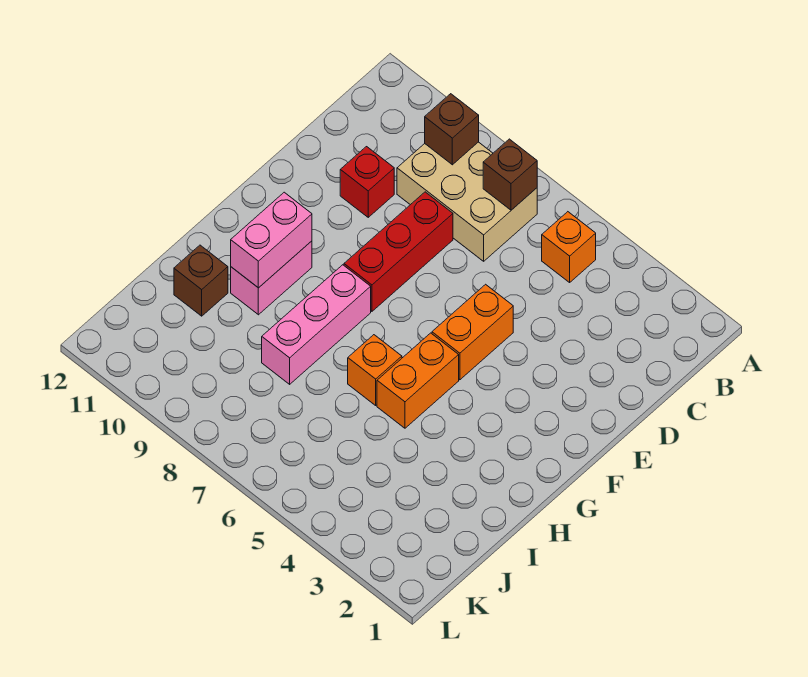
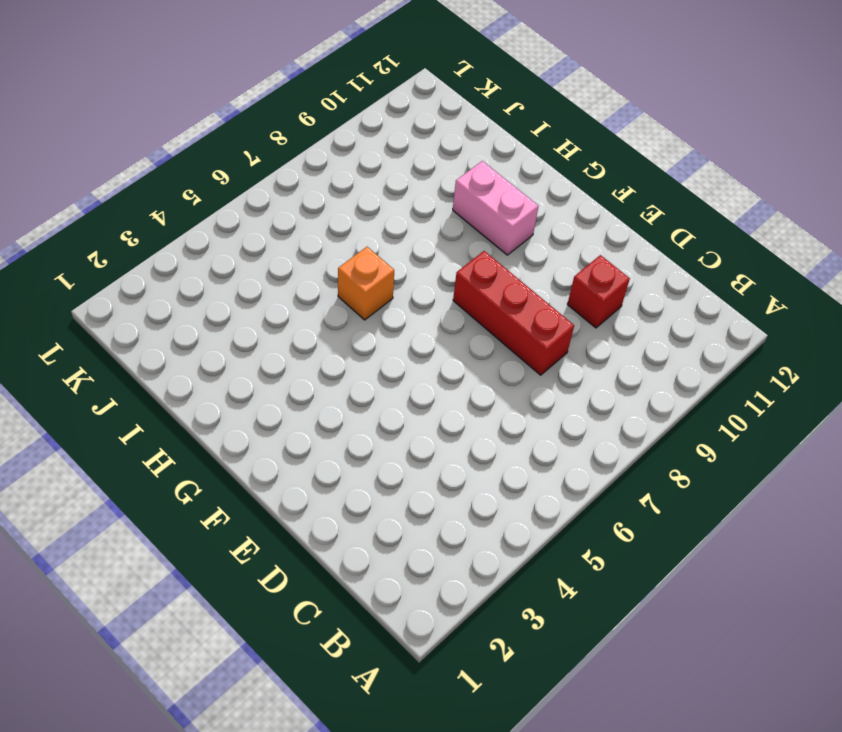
none -> orange 1x1 brick [542,212,596,282]
none -> tan 2x3 brick [397,142,537,261]
none -> orange 1x2 brick [432,284,513,380]

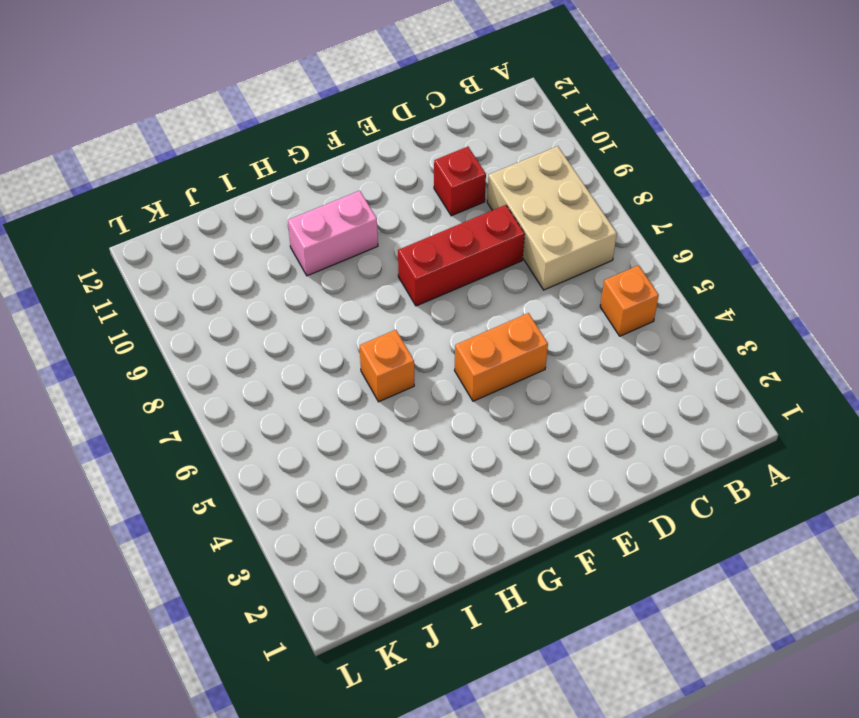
none -> orange 1x2 brick [377,333,459,428]
none -> pink 1x3 brick [262,265,371,384]
none -> brown 1x1 brick [174,245,228,316]

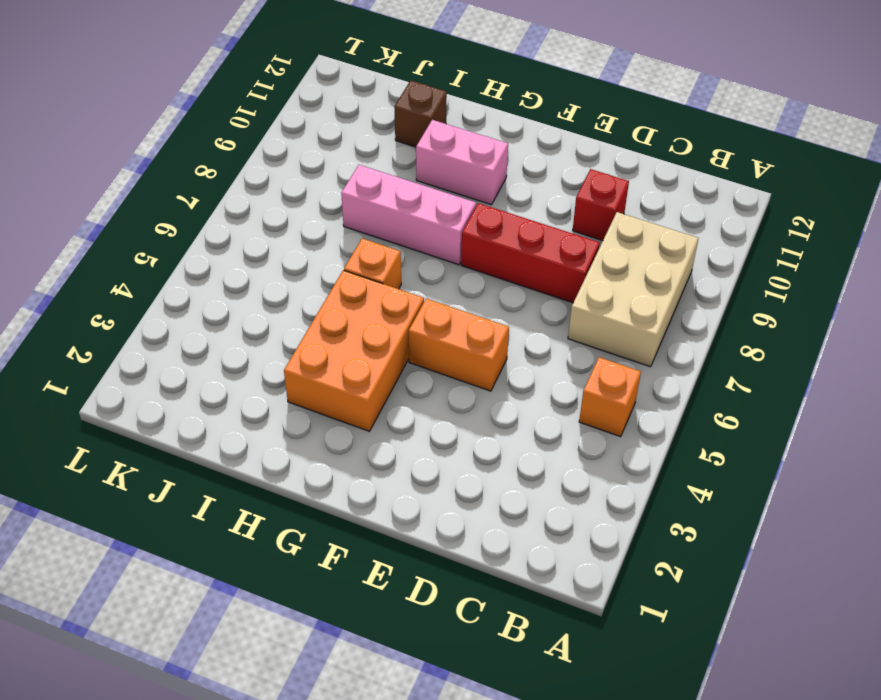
orange 2x3 brick [284,270,424,431] -> orange 1x2 brick [377,333,459,428]
none -> brown 1x1 brick [483,139,537,210]
none -> brown 1x1 brick [425,94,479,165]
none -> pink 1x2 brick [231,192,312,288]

